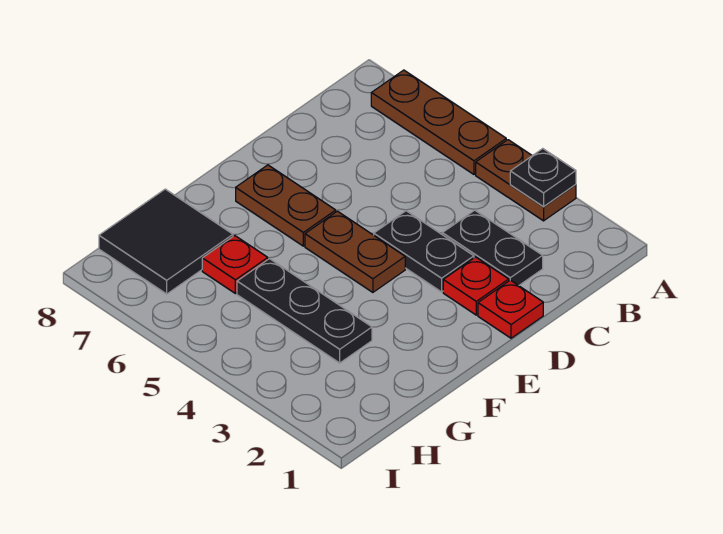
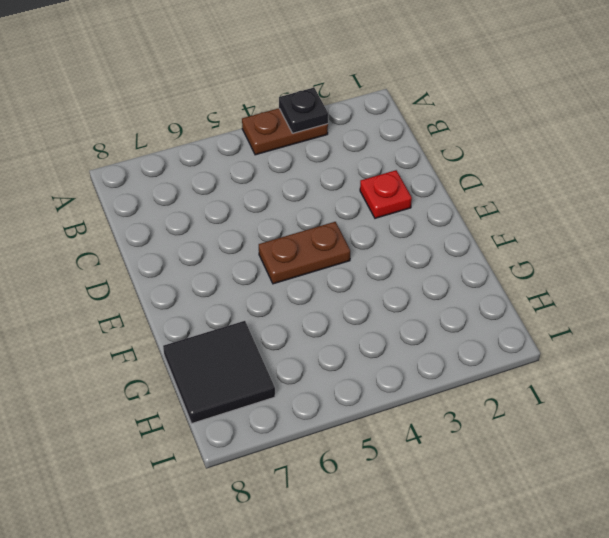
none -> brown 1x3 plate [371,70,506,174]
none -> black 1x2 plate [442,210,543,286]
none -> red 1x1 plate [478,280,543,338]

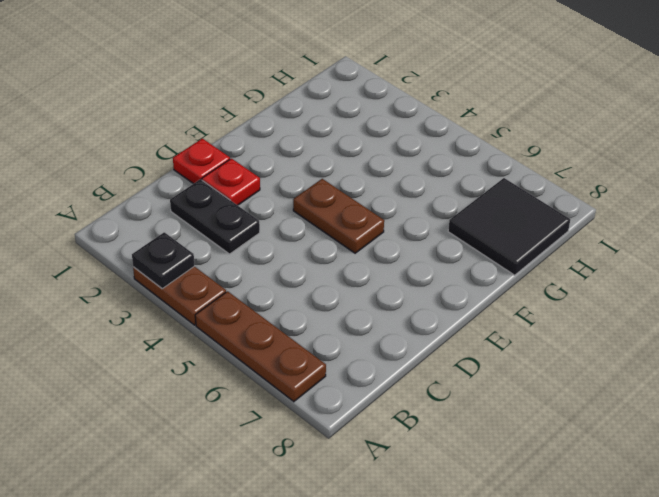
none -> black 1x2 plate [374,211,474,292]
none -> brown 1x2 plate [236,165,336,246]
none -> black 1x3 plate [237,259,372,363]

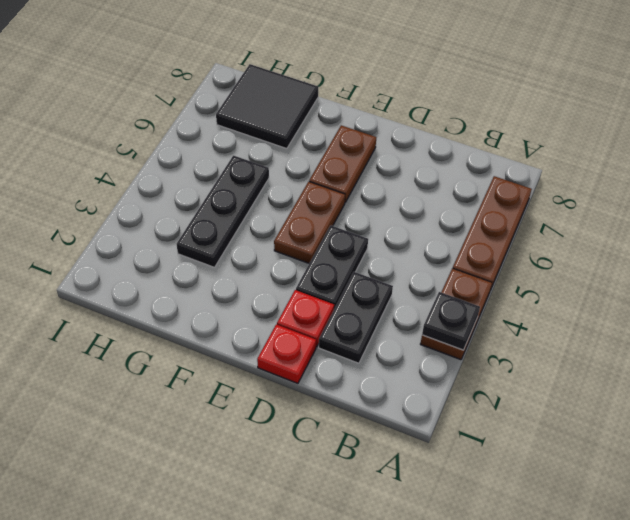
none -> red 1x1 plate [202,236,268,294]

